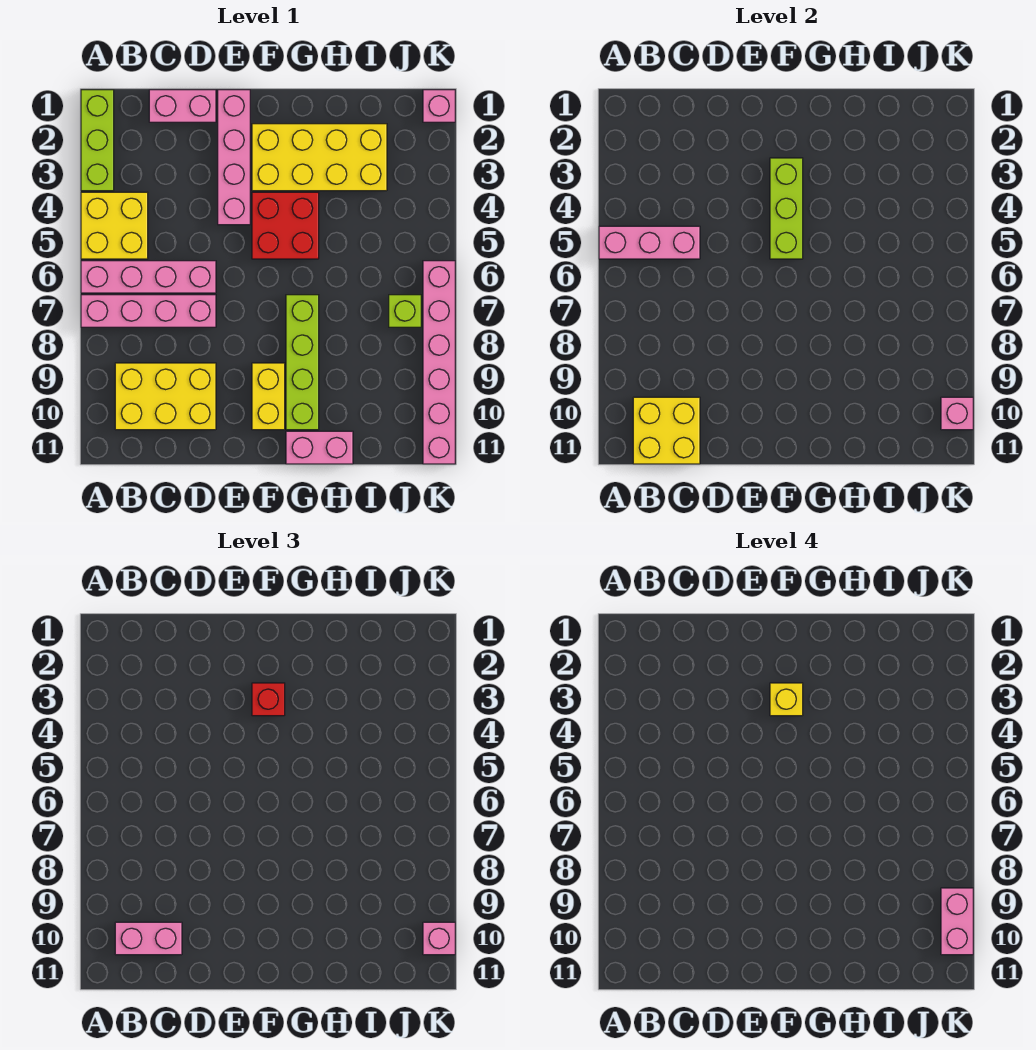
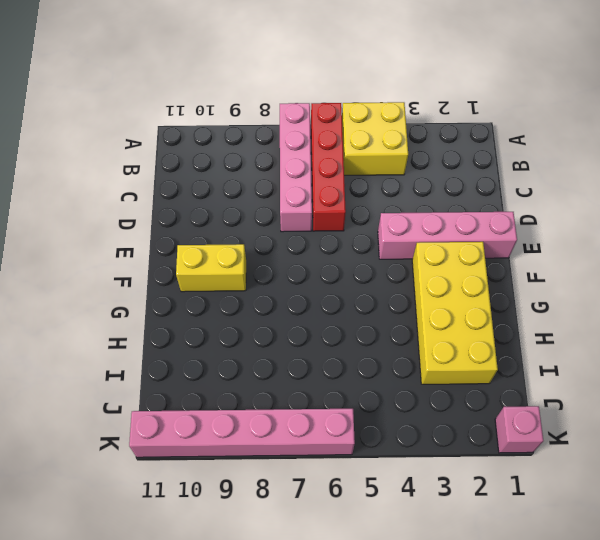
red 1x4 brick [311,103,346,231] -> pink 1x4 brick [81,261,216,293]
none -> lime 1x3 brick [81,90,114,191]
none -> yellow 2x3 brick [115,363,216,430]
none -> pink 1x2 brick [149,90,216,122]

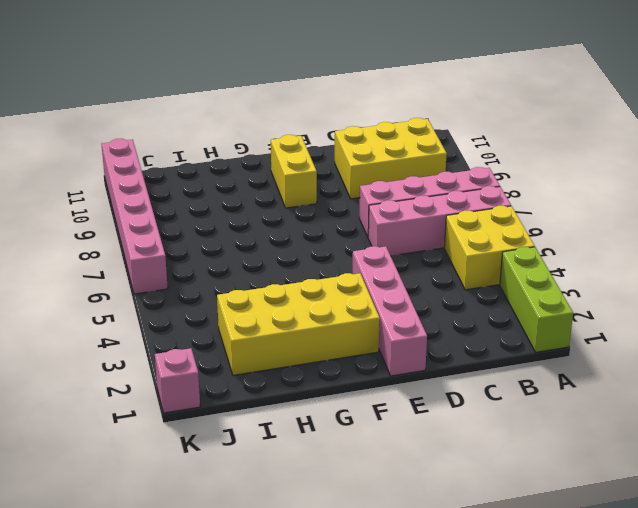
none -> pink 1x2 brick [149,90,216,122]
none -> red 2x2 brick [252,192,319,259]
none -> lime 1x4 brick [286,295,319,430]

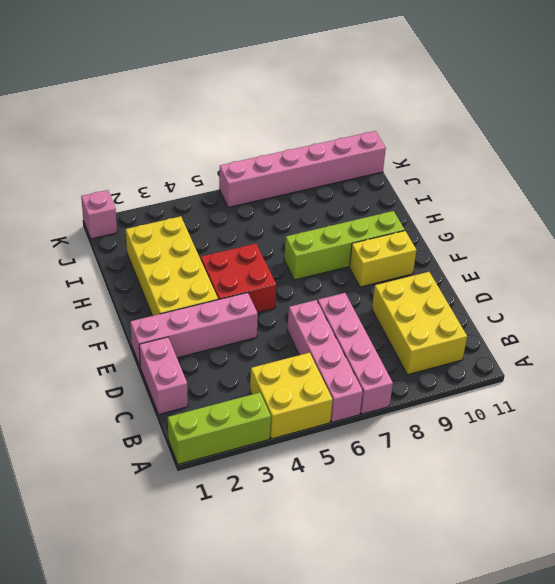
none -> pink 1x2 brick [286,431,353,464]
none -> lime 1x1 brick [389,295,421,327]
none -> pink 1x3 brick [599,226,700,259]

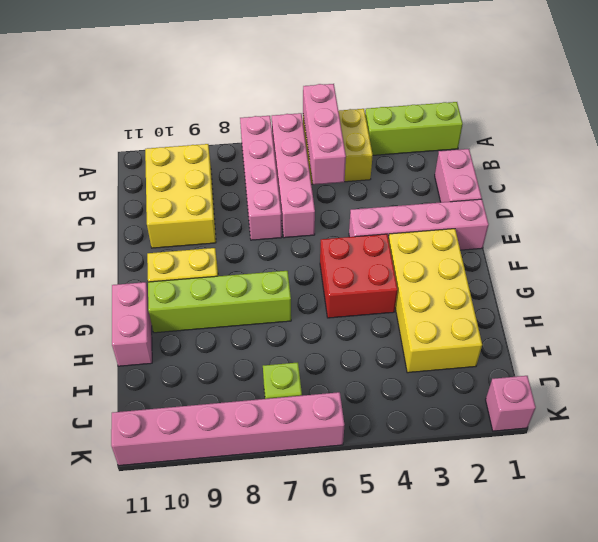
none -> yellow 2x2 brick [633,397,700,464]
none -> lime 1x3 brick [770,158,803,259]
none -> pink 1x1 brick [941,397,973,430]

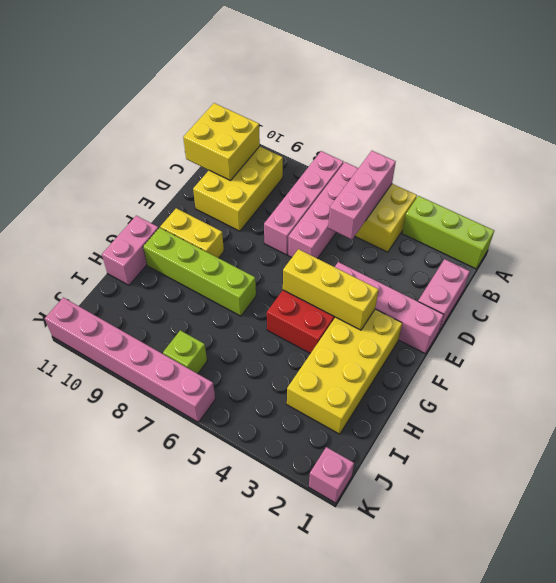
yellow 1x3 brick [283,249,378,330] -> lime 1x3 brick [770,158,803,259]
none -> pink 1x1 brick [941,397,973,430]
none -> pink 1x2 brick [115,922,182,955]
none -> red 1x1 brick [252,683,285,716]

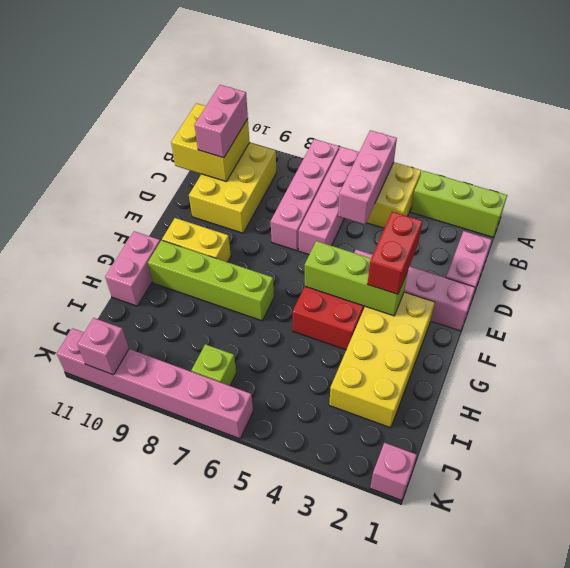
red 1x2 brick [367,212,422,294] -> red 1x1 brick [252,683,285,716]
none -> pink 1x1 brick [423,922,455,955]
none -> yellow 1x1 brick [770,683,803,716]
none -> pink 1x2 brick [941,888,973,955]

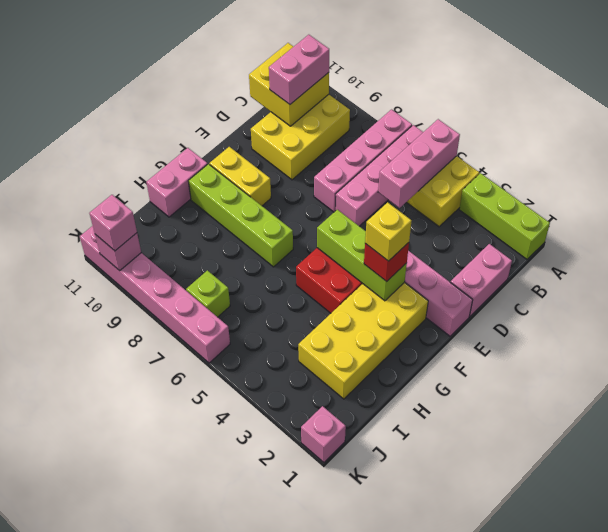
none -> pink 1x2 brick [941,888,973,955]

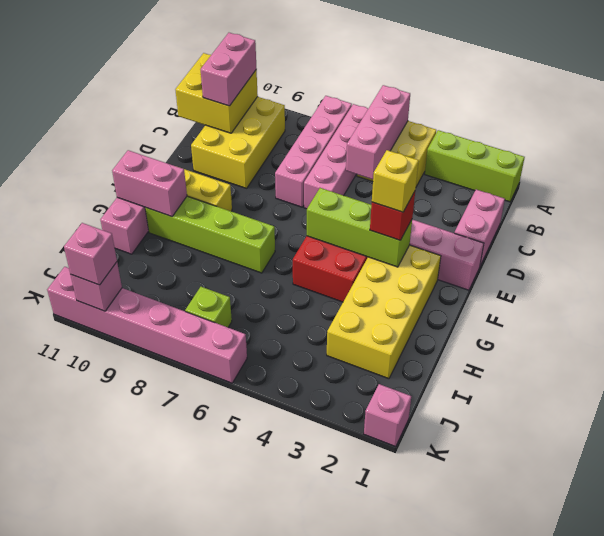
pink 1x2 brick [112,150,187,217] -> pink 1x2 brick moved to [941,888,973,955]

